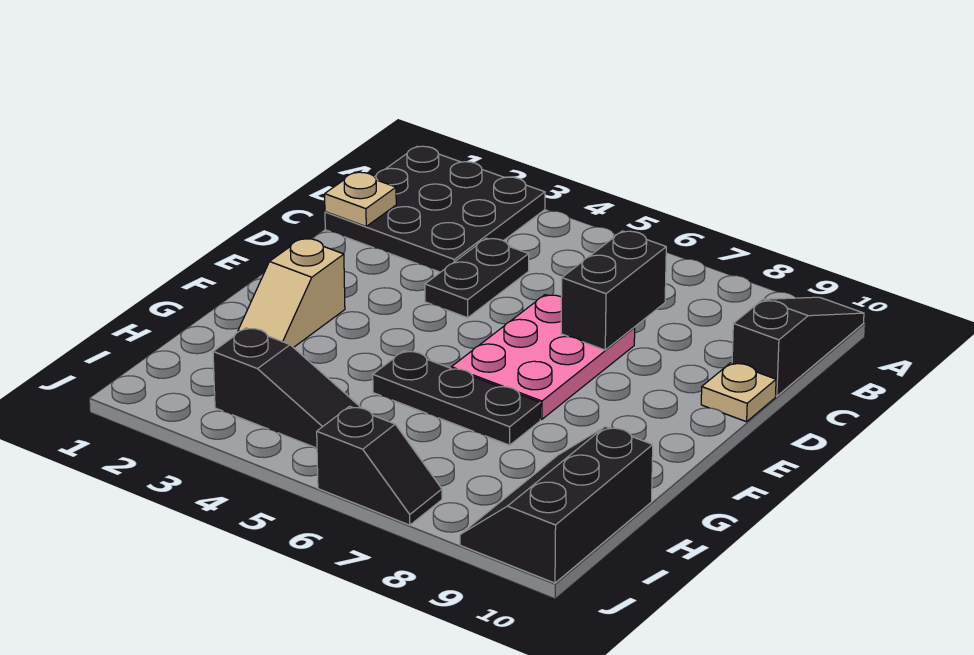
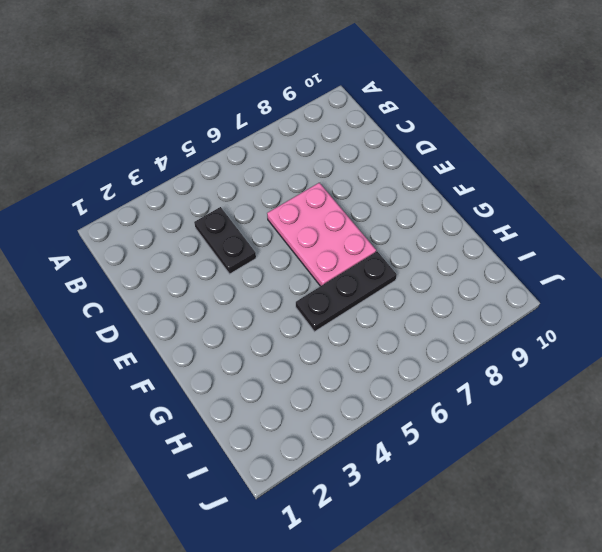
none -> black 3x3 plate [325,146,545,272]
none -> black 1x3 slope [732,297,864,396]
none -> tan 1x1 plate [701,363,776,422]

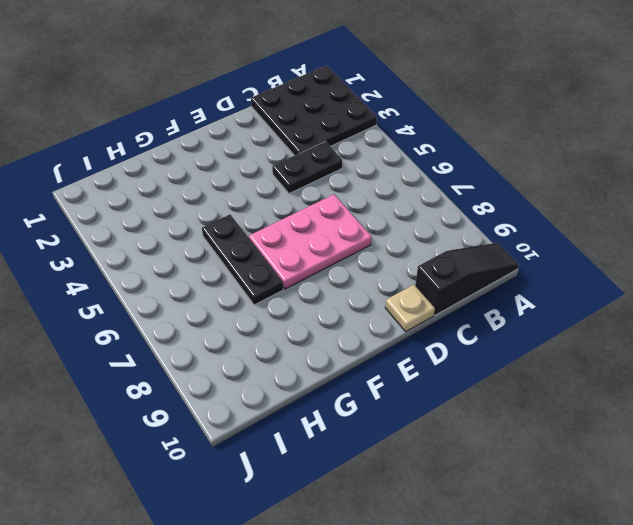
none -> tan 1x2 slope [238,238,345,348]
none -> black 2x3 slope [460,427,653,583]
none -> black 1x3 slope [213,328,361,448]

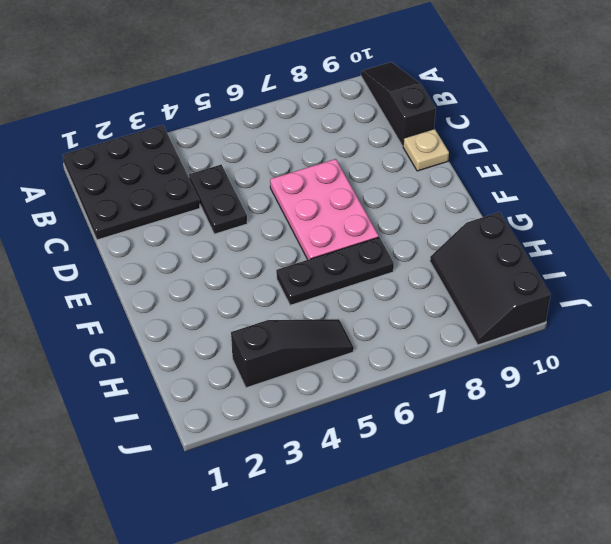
none -> tan 1x2 slope [238,238,345,348]
none -> black 1x2 slope [317,406,442,525]
none -> tan 1x1 plate [325,172,396,226]

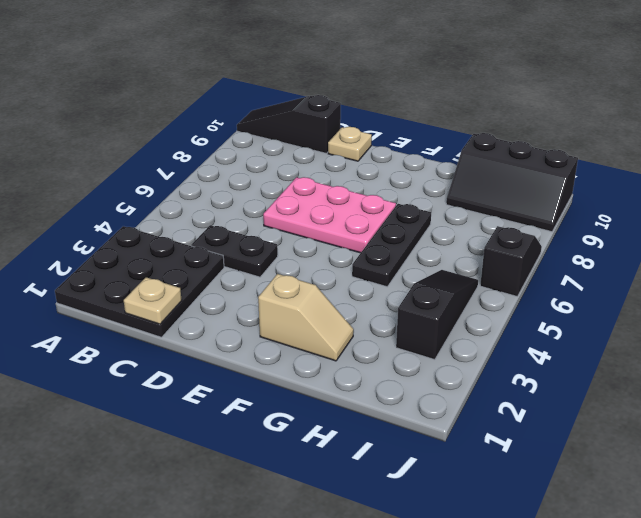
none -> black 1x2 brick [561,231,666,350]

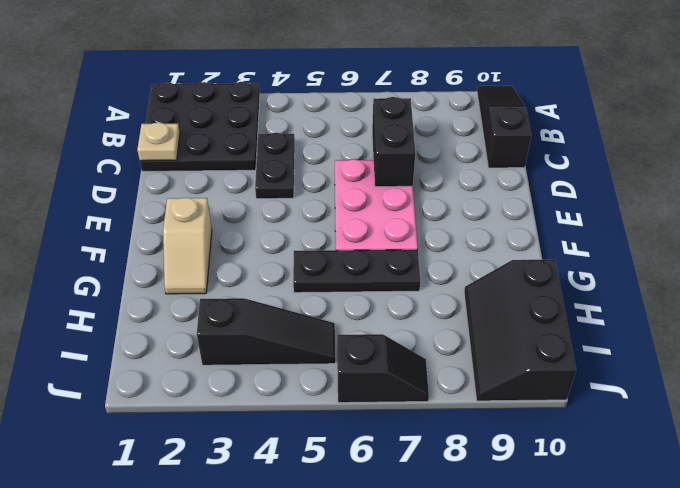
none -> tan 1x1 plate [701,363,776,422]

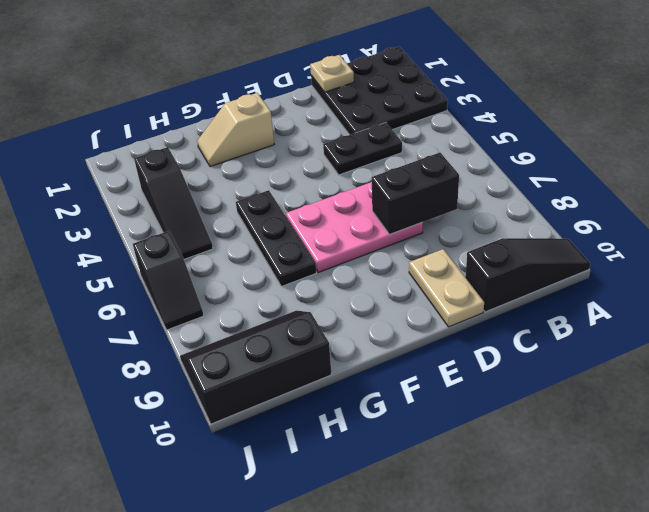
tan 1x2 plate [409,249,484,327] -> tan 1x1 plate [701,363,776,422]

